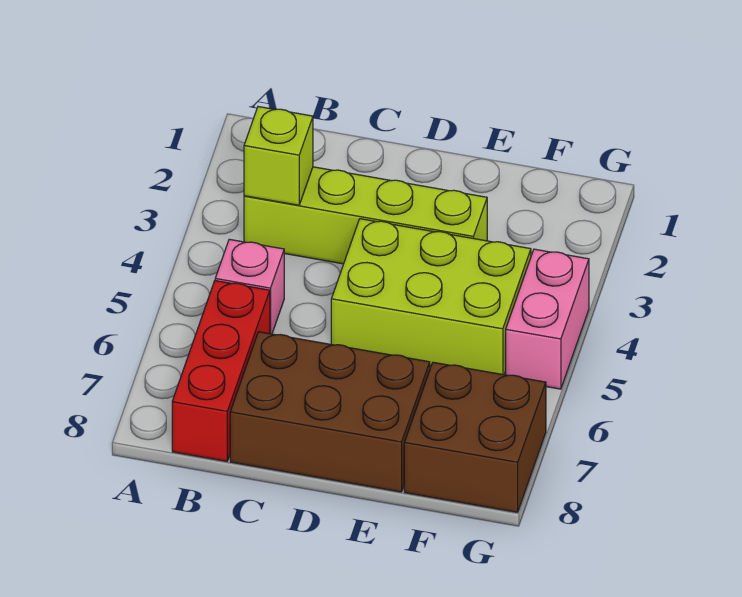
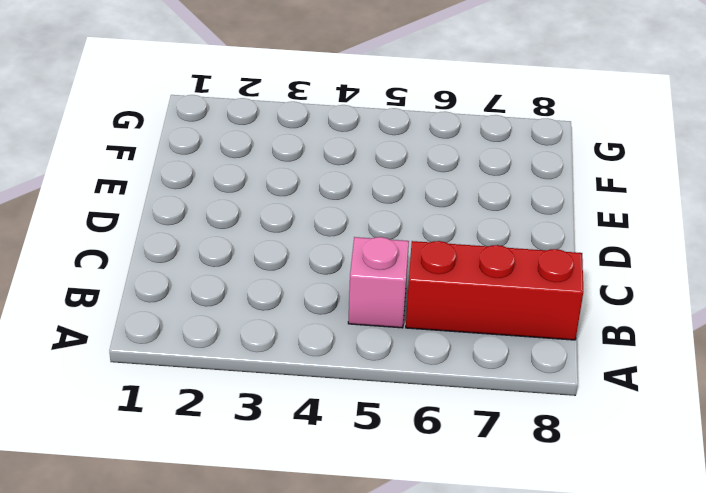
none -> lime 1x4 brick [244,167,487,264]
none -> brown 2x3 brick [230,332,430,492]

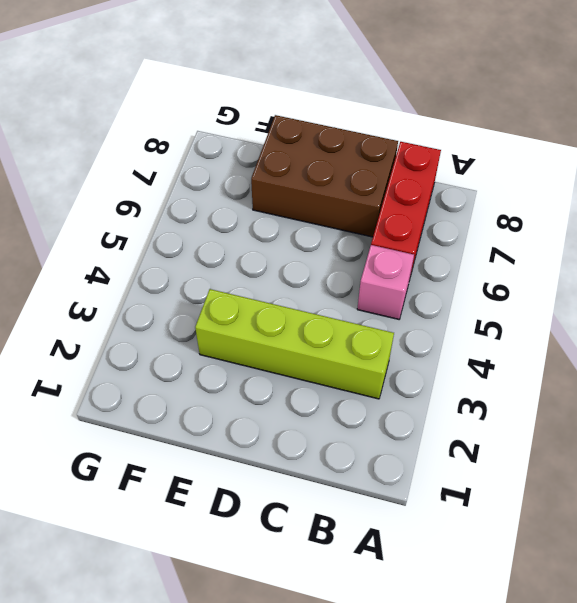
none -> lime 2x3 brick [331,219,531,375]
none -> brown 2x2 brick [404,362,546,512]

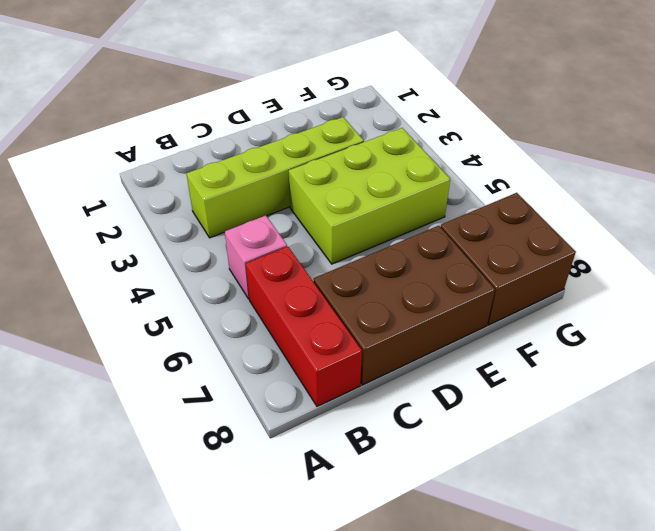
none -> pink 1x2 brick [506,249,589,389]
none -> lime 1x1 brick [244,107,313,205]

